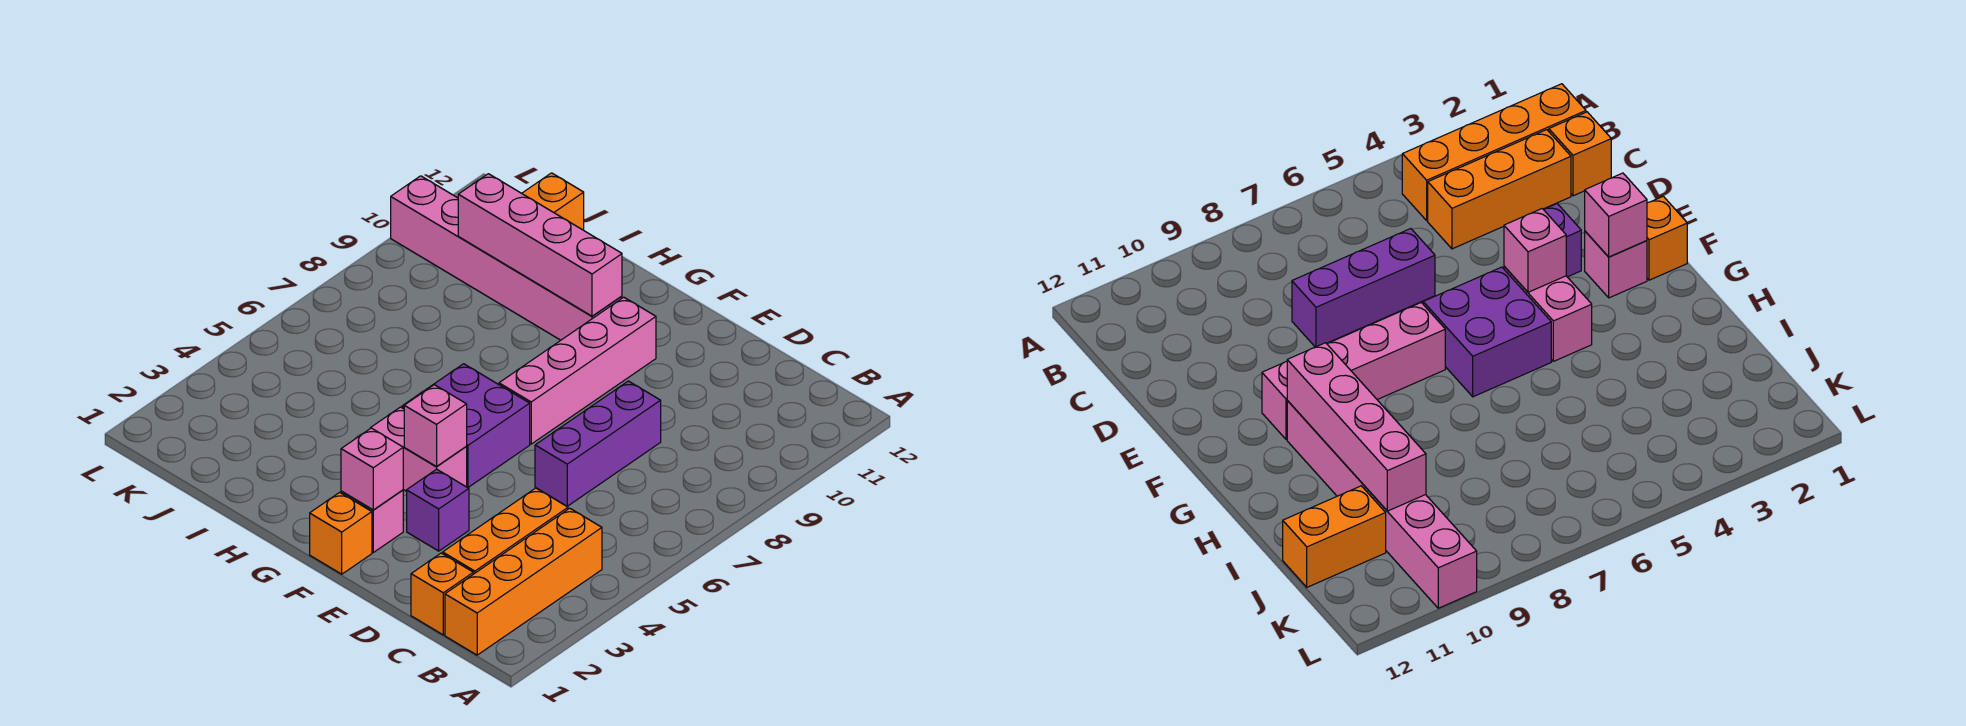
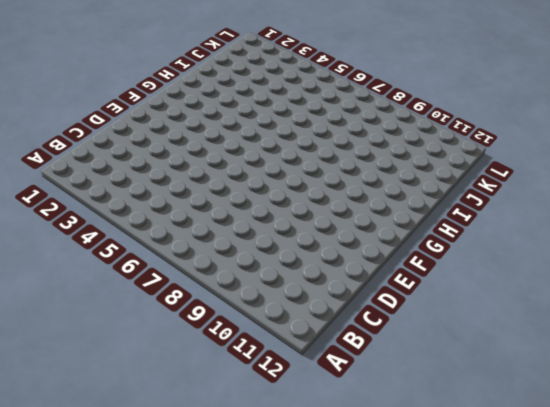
none -> orange 1x4 brick [445,508,602,655]
none -> orange 1x1 brick [411,553,473,635]
none -> orange 1x3 brick [443,488,568,574]

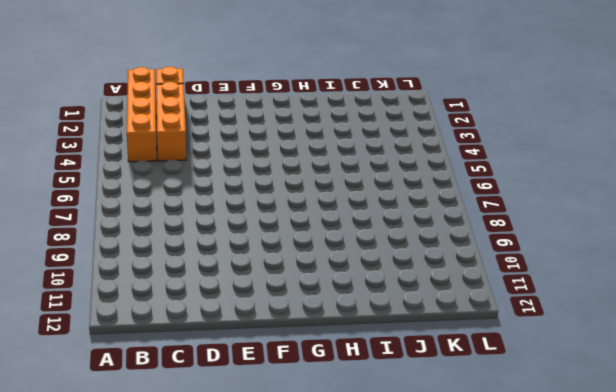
none -> purple 1x3 brick [535,381,661,506]
none -> purple 1x1 brick [407,469,469,551]
none -> orange 1x1 brick [310,492,372,574]

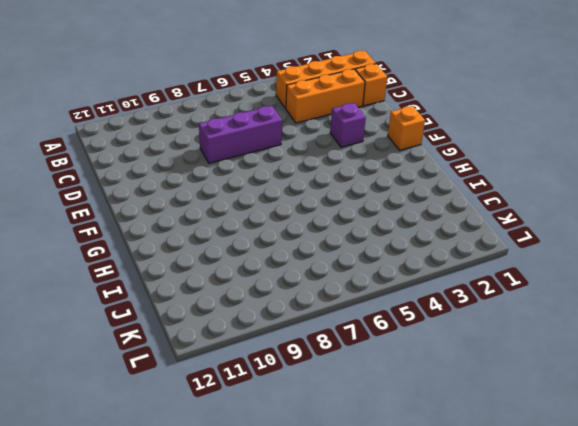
none -> pink 1x1 brick [341,490,403,552]
none -> pink 1x2 brick [371,407,467,491]
none -> purple 2x2 brick [402,364,530,487]

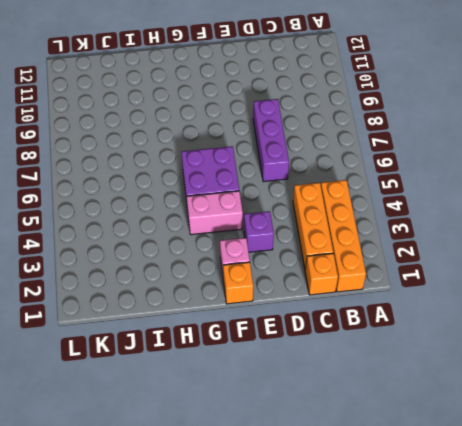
none -> pink 1x4 brick [499,297,656,444]
none -> pink 1x6 brick [391,176,622,340]
none -> orange 1x2 brick [522,173,584,230]

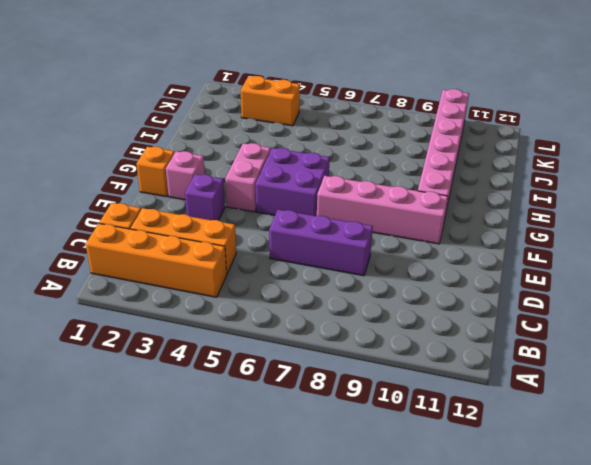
orange 1x2 brick [241,76,300,126] -> orange 1x2 brick moved to [522,173,584,230]
none -> pink 1x1 brick [341,428,403,510]
none -> pink 1x1 brick [404,385,467,467]
none -> pink 1x4 brick [458,174,622,316]

